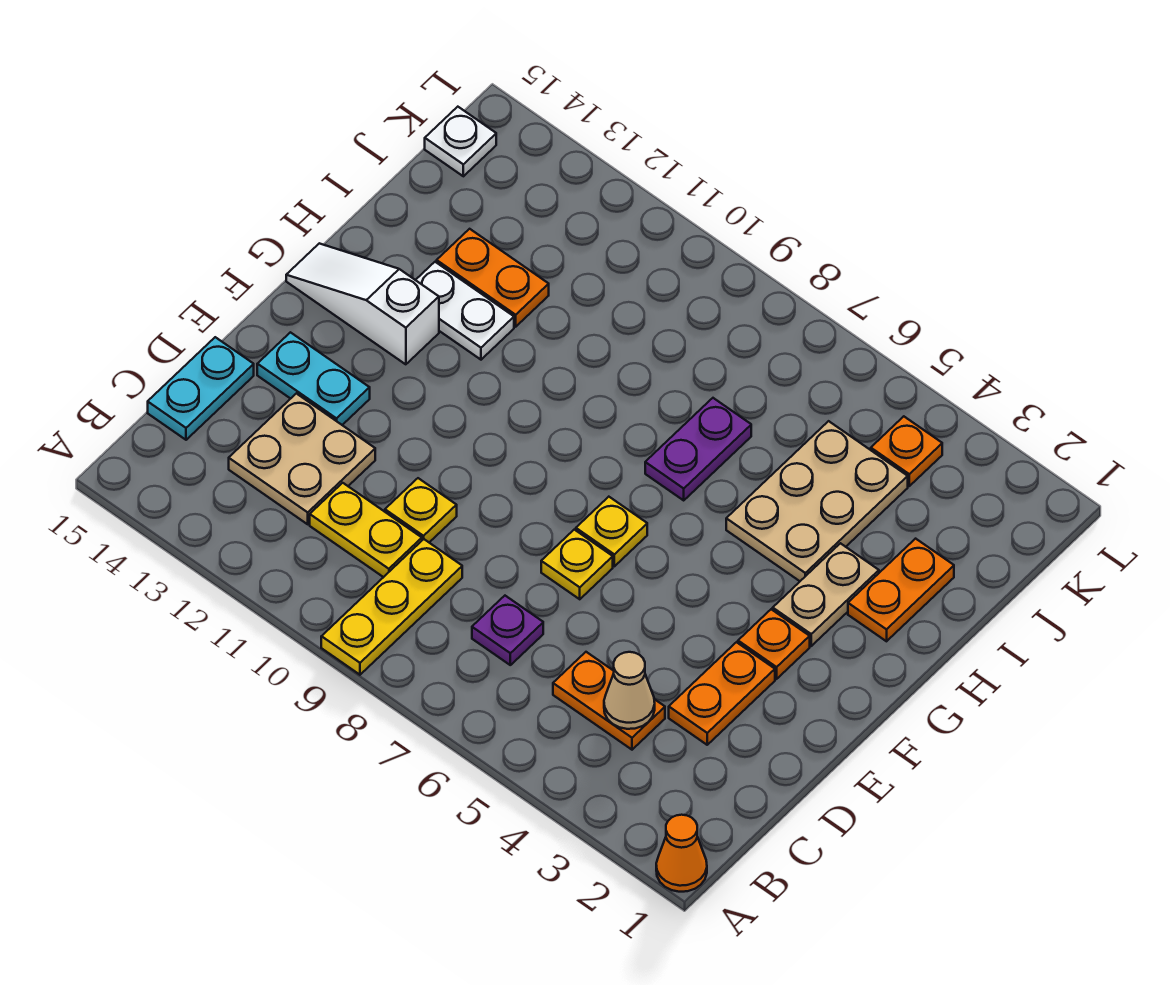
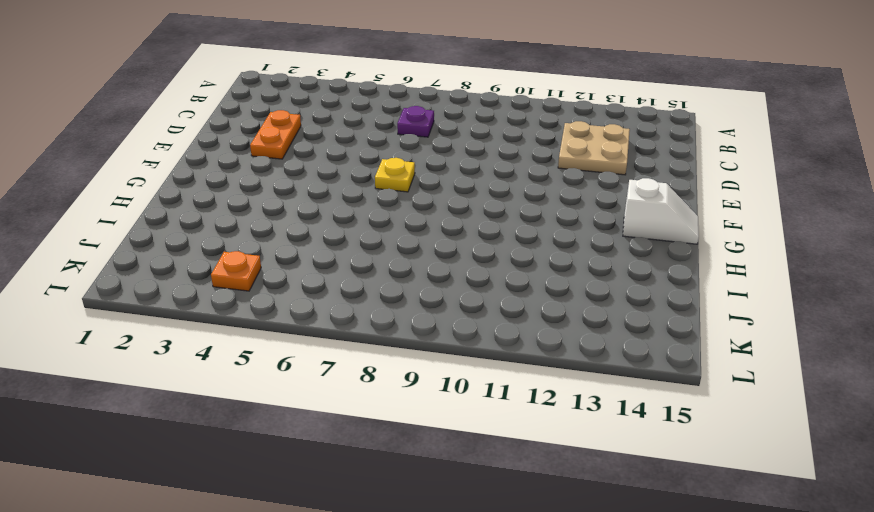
white 1x2 slope [623,178,699,244] -> white 1x3 slope [286,243,439,364]
none -> orange 1x1 cone [656,815,707,892]
none -> yellow 1x3 plate [321,539,462,675]
none -> orange 1x2 plate [553,652,665,750]

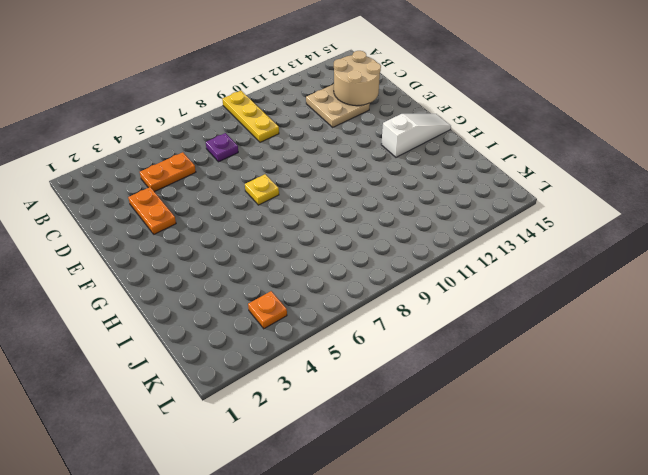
tan 2x2 round brick [334,51,381,106] -> none
none -> orange 1x1 cone [656,815,707,892]
none -> yellow 1x2 plate [310,483,422,577]
none -> cyan 1x2 plate [148,337,254,440]

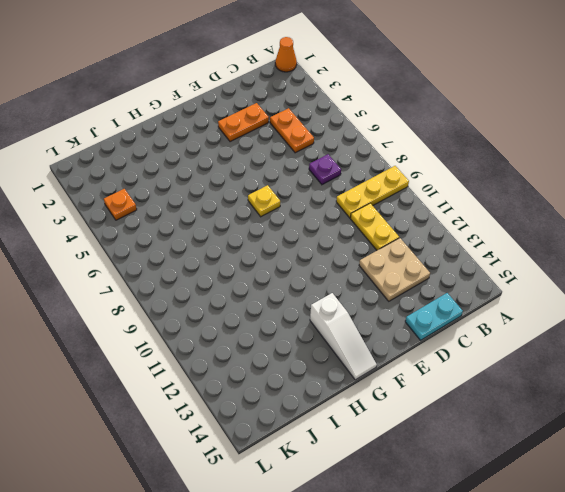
none -> yellow 1x1 plate [385,478,457,542]
none -> yellow 1x1 plate [541,530,613,599]
none -> cyan 1x2 plate [257,332,370,425]

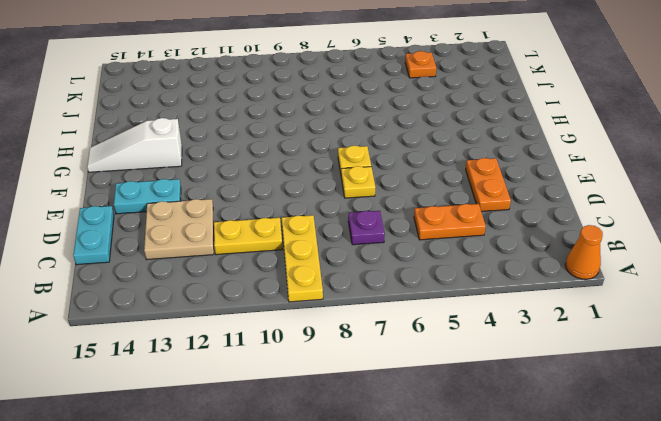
none -> yellow 1x1 plate [385,478,457,542]
none -> orange 1x1 plate [738,609,810,679]
none -> tan 1x2 plate [773,543,879,646]

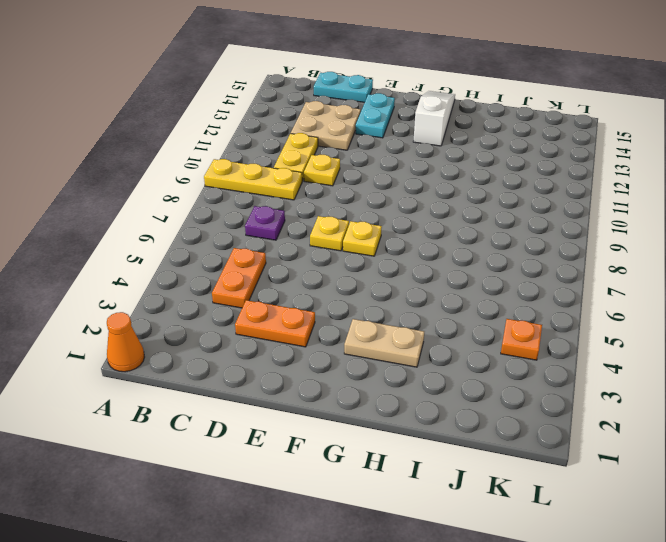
none -> orange 1x1 plate [738,609,810,679]
none -> orange 1x2 plate [848,539,954,641]
none -> tan 2x3 plate [726,421,908,581]

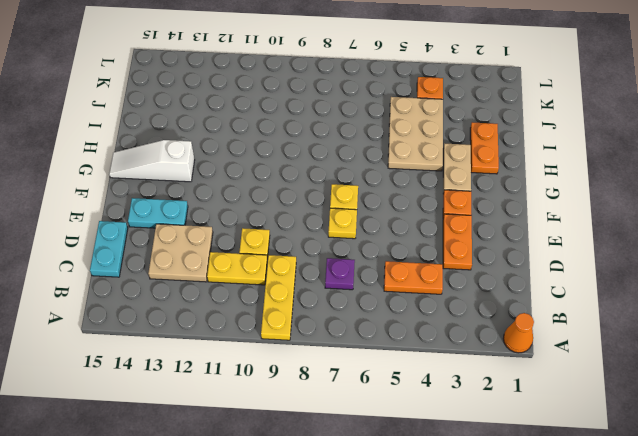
none -> purple 1x2 plate [645,398,751,500]
none -> white 1x2 plate [416,262,514,360]
none -> orange 1x2 plate [437,229,549,327]

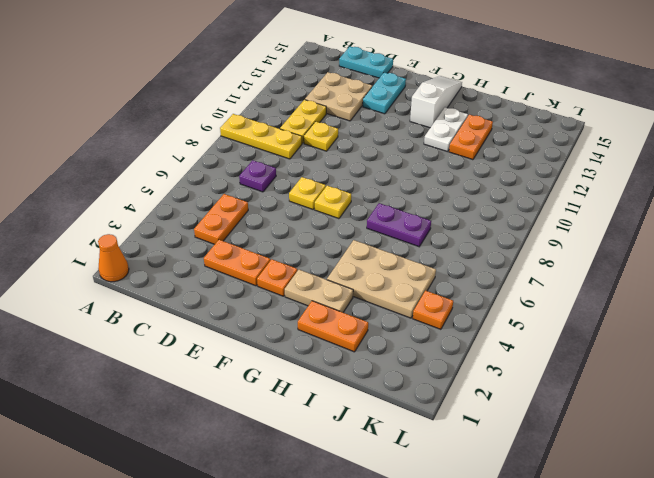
none -> white 1x1 plate [425,107,496,176]
none -> tan 1x1 cone [604,652,655,729]

